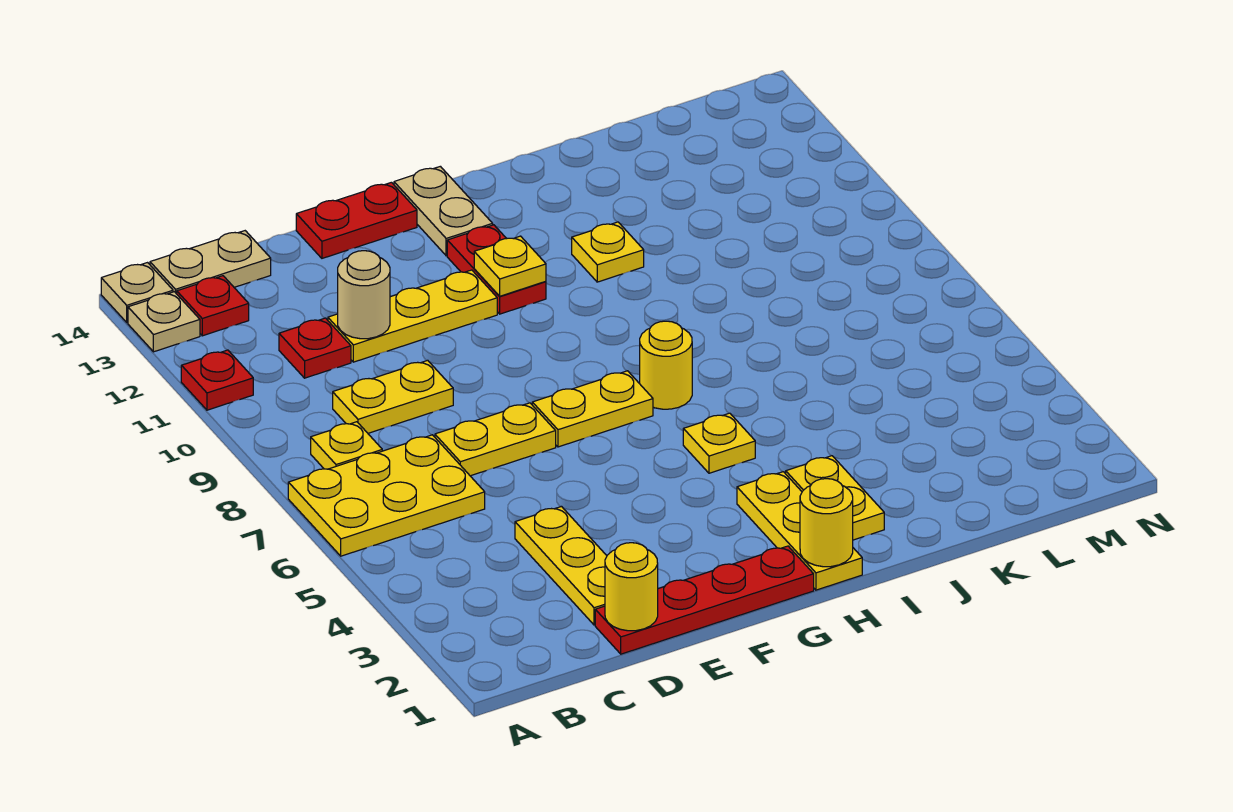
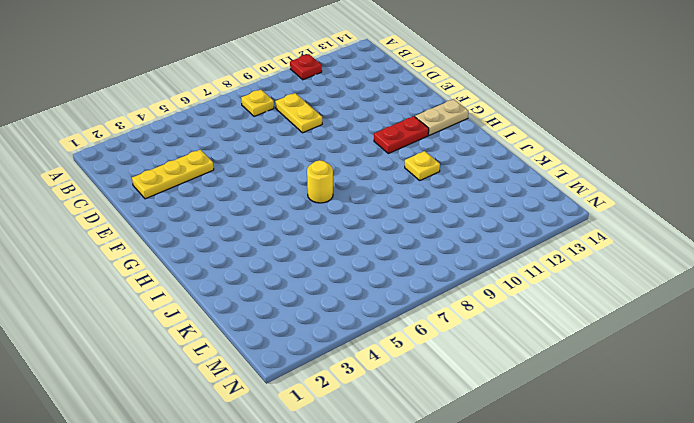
none -> yellow 2x3 plate [288,435,485,556]
none -> tan 1x1 plate [128,292,200,352]
none -> tan 1x1 plate [101,263,173,322]

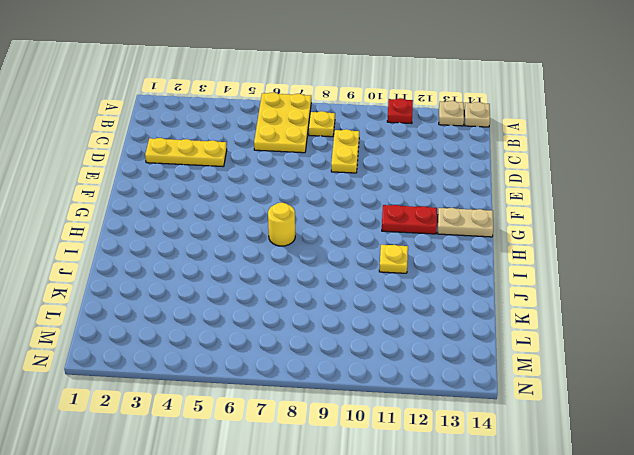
none -> red 1x1 plate [177,276,249,336]
none -> tan 1x2 plate [150,231,271,294]
none -> red 1x1 plate [279,318,351,378]

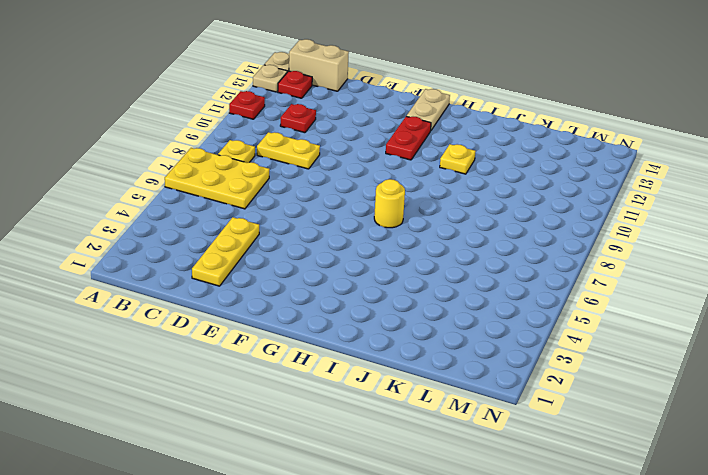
tan 1x2 brick [289,39,349,91] -> tan 1x2 plate [150,231,271,294]
none -> red 1x4 plate [595,546,814,654]
none -> yellow 1x2 plate [435,403,556,476]
none -> yellow 1x3 plate [328,270,497,362]

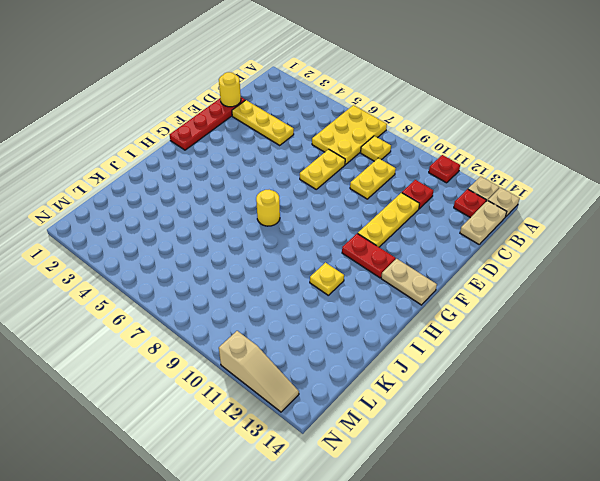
tan 1x3 slope [219,331,299,412] -> none
none -> red 1x2 plate [296,182,417,258]
none -> yellow 1x2 plate [532,371,653,447]
none -> yellow 1x3 plate [737,472,862,590]

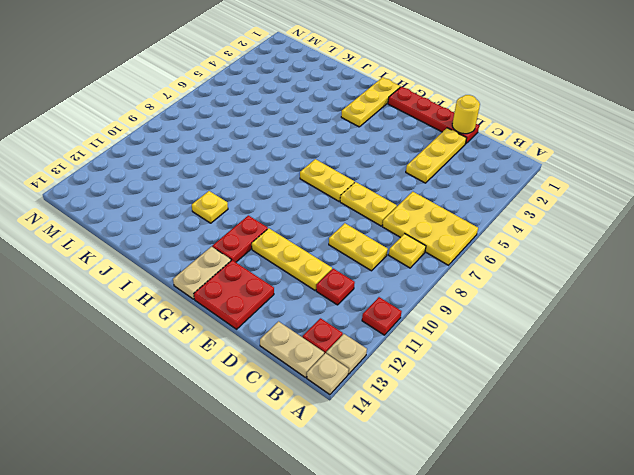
red 2x2 plate [194,260,274,329] -> red 1x2 plate [296,182,417,258]
none -> yellow 1x1 plate [683,413,755,473]
none -> yellow 1x1 round brick [640,321,692,409]
none -> yellow 1x2 plate [785,456,884,540]

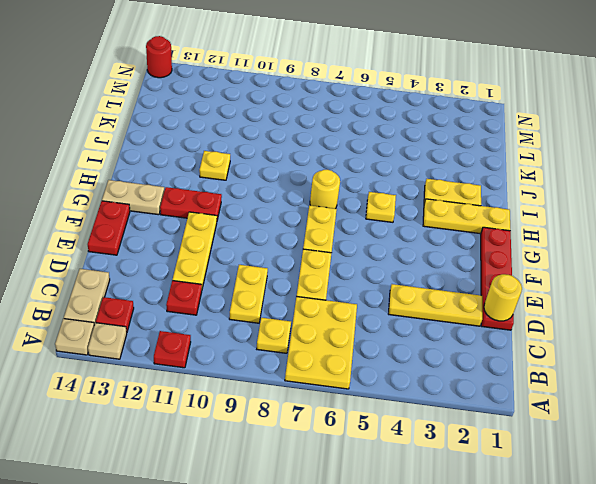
red 1x1 round brick [146,36,172,78] -> none
none -> tan 1x1 round brick [338,251,390,339]
none -> yellow 1x1 plate [474,236,546,296]
none -> yellow 1x1 round brick [800,479,853,567]

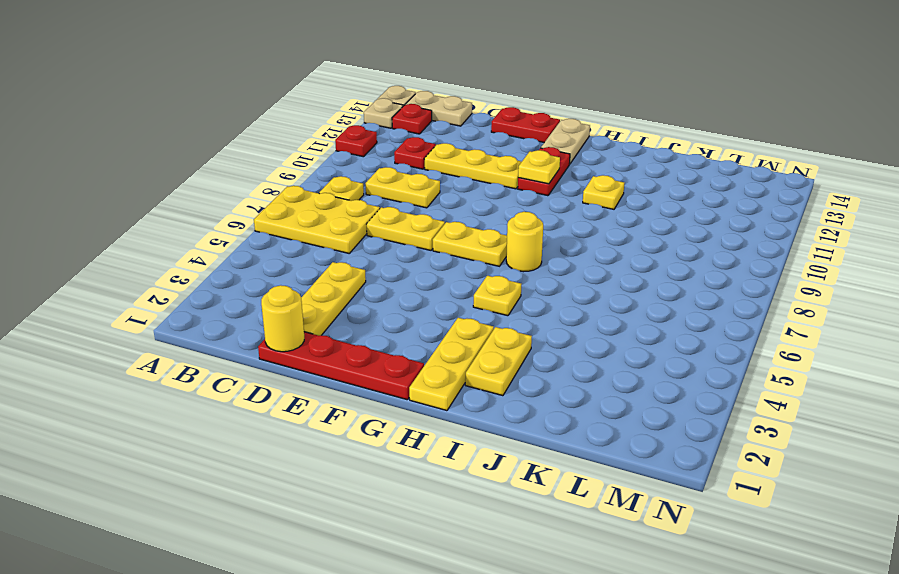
none -> tan 1x1 round brick [338,251,390,339]
none -> yellow 1x1 round brick [800,479,853,567]

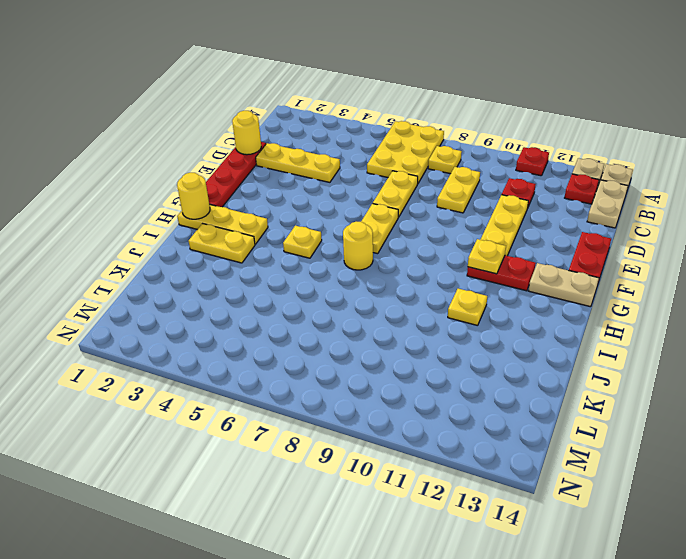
none -> tan 1x1 round brick [338,251,390,339]

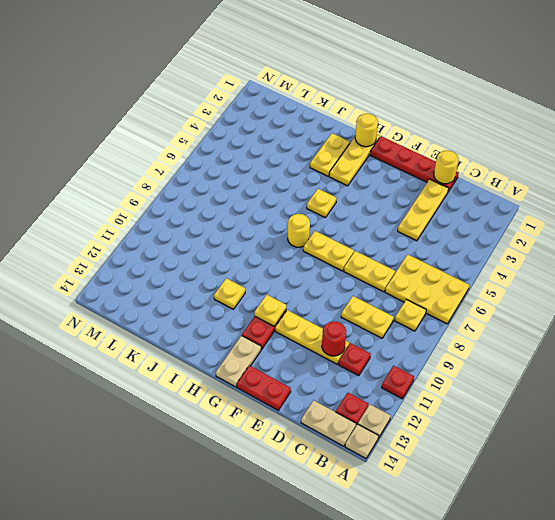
red 1x1 round brick [322,321,346,356] -> tan 1x1 round brick [338,251,390,339]

